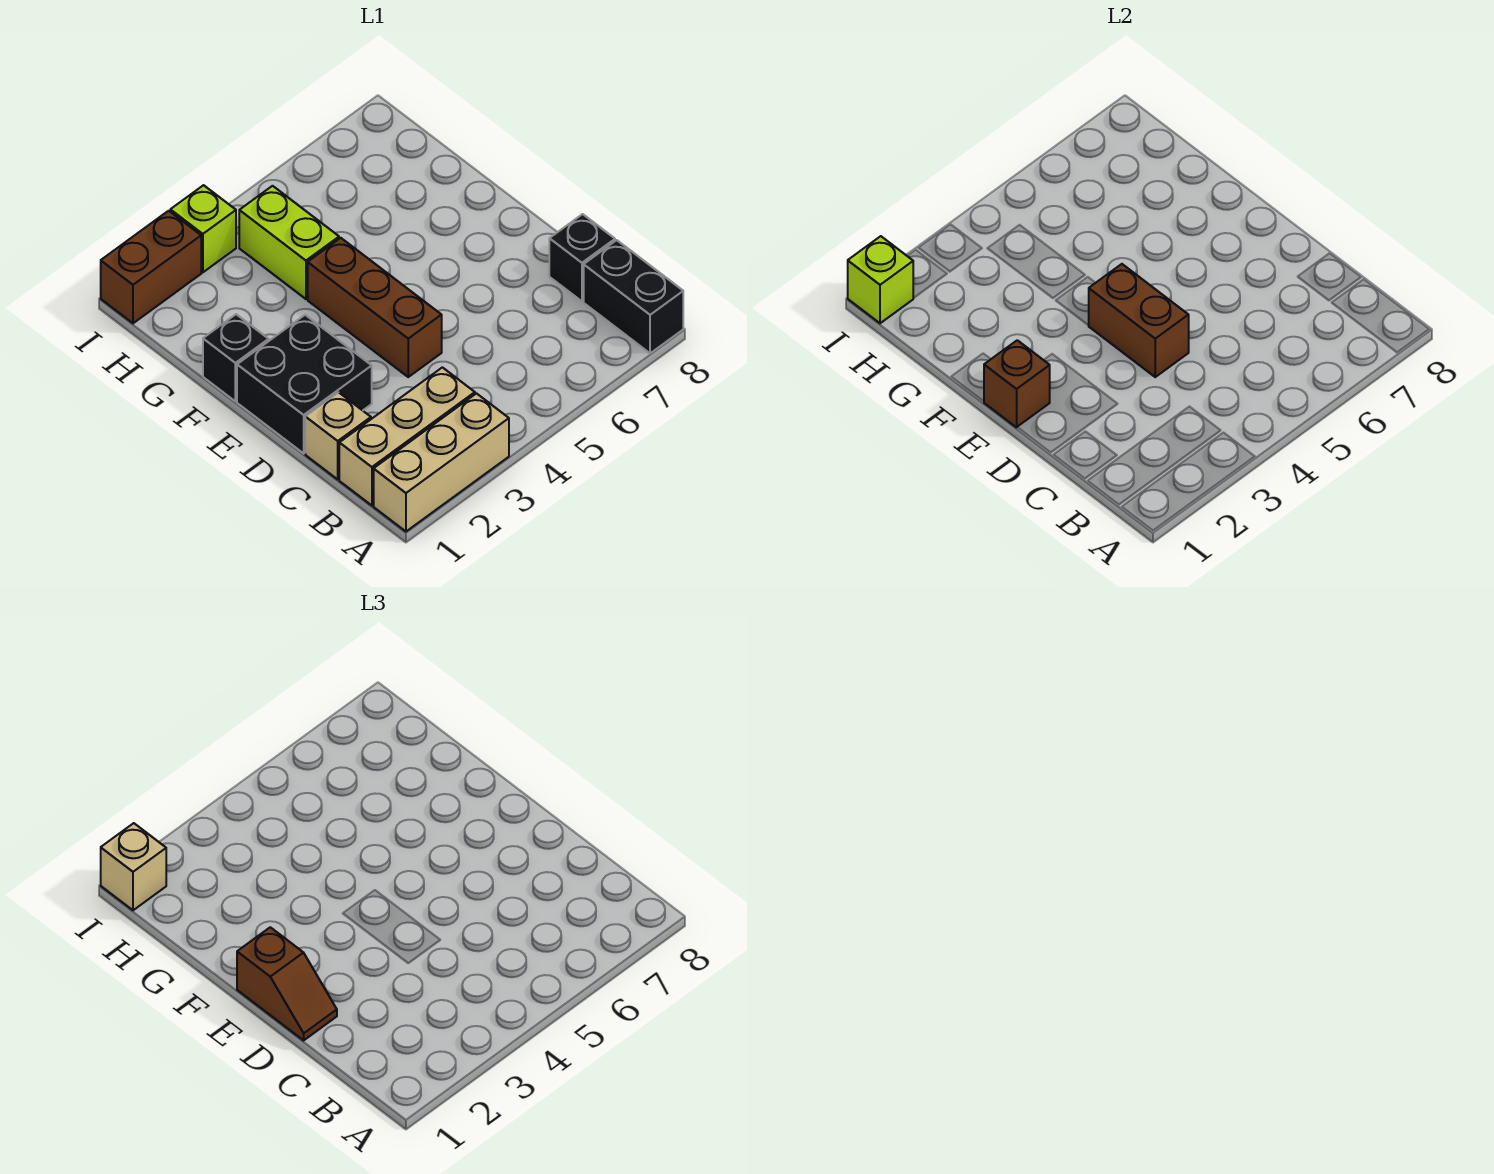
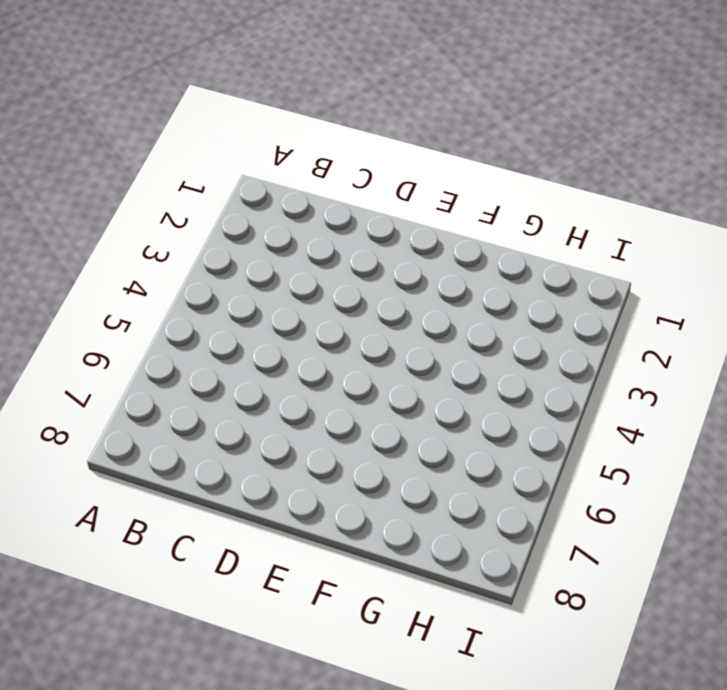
none -> tan 1x3 brick [374,394,509,531]
none -> black 1x2 brick [584,240,683,353]
none -> tan 1x3 brick [339,367,475,505]

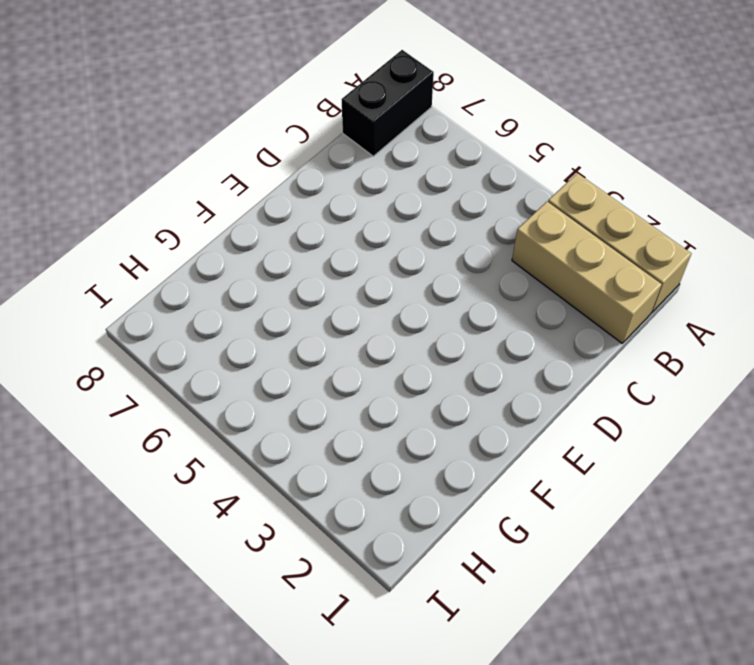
none -> tan 1x1 brick [305,392,371,479]
none -> black 1x1 brick [549,214,615,301]
none -> black 2x2 brick [237,315,372,453]

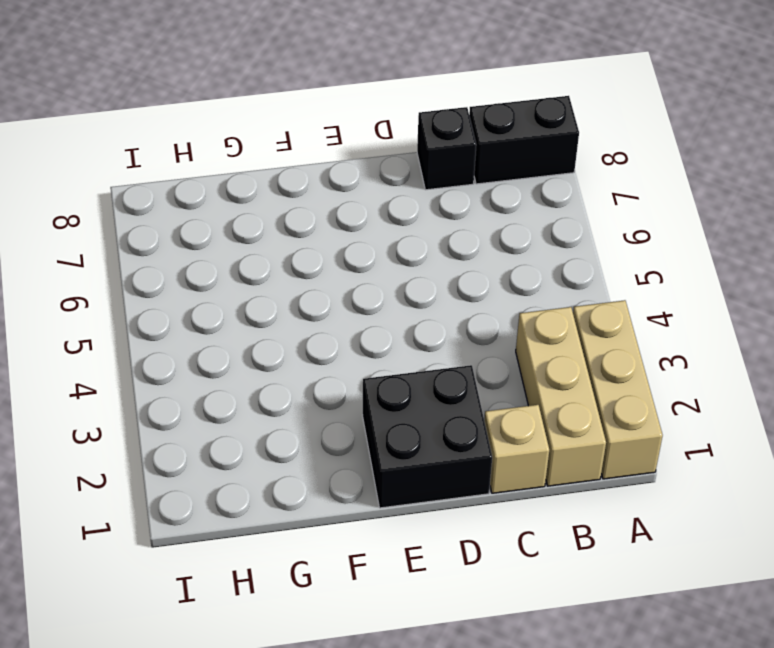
none -> brown 1x3 brick [308,238,442,377]
none -> black 1x1 brick [203,314,269,401]
none -> lime 1x2 brick [239,186,339,299]

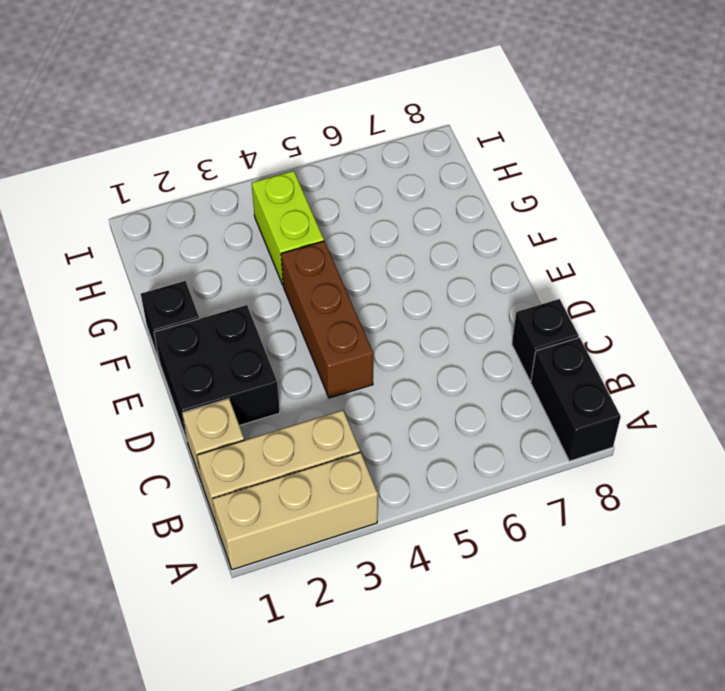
none -> brown 1x2 brick [101,211,201,323]
none -> lime 1x1 brick [170,185,236,272]
none -> brown 1x2 brick [1088,264,1189,377]

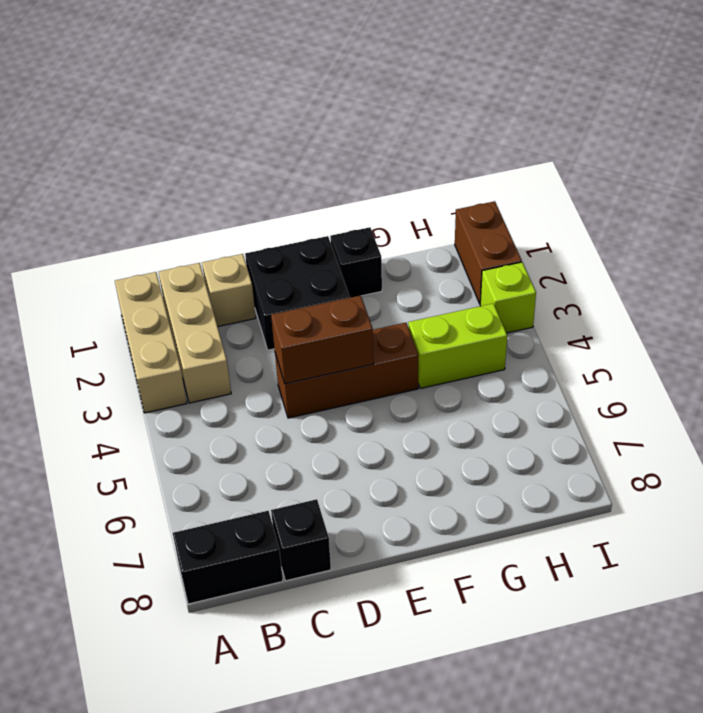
none -> brown 1x1 brick [984,340,1050,427]
none -> lime 1x1 brick [848,236,913,323]
none -> brown 1x2 slope [237,927,337,1040]

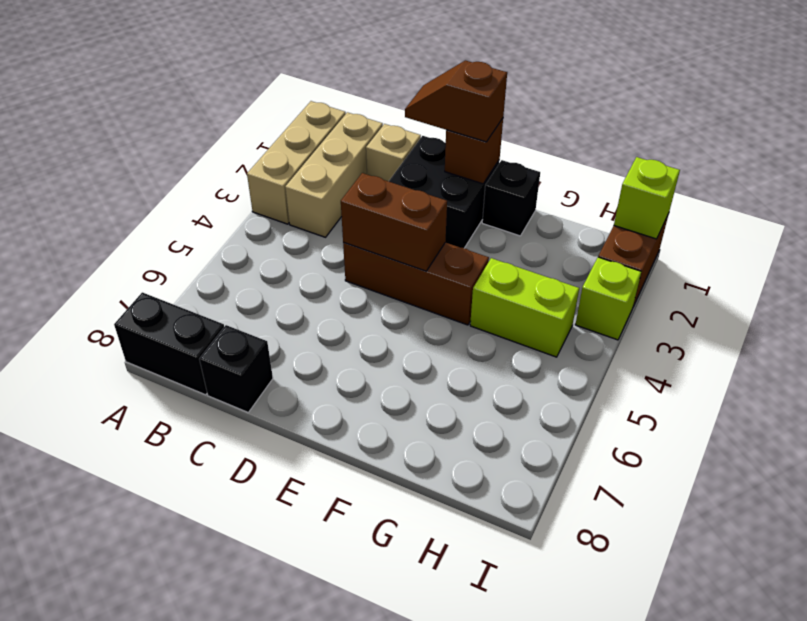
none -> tan 1x1 brick [101,823,166,910]

